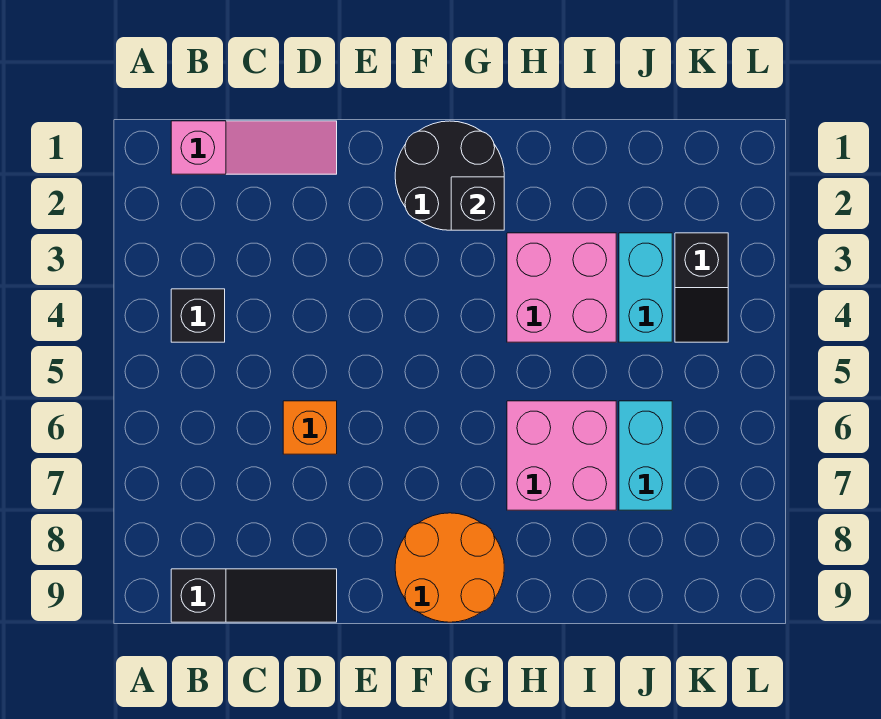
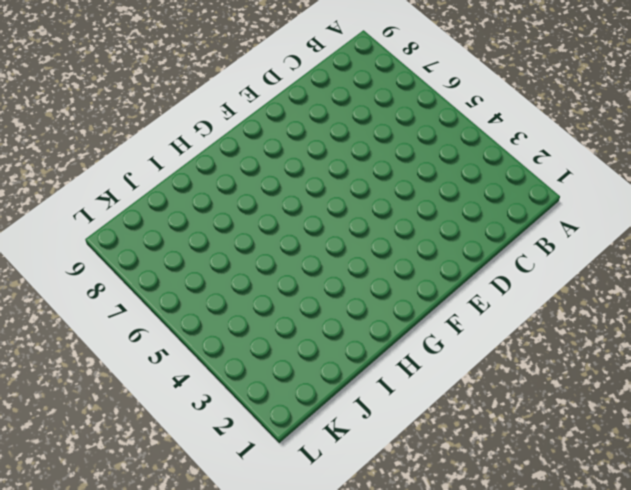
none -> pink 1x3 slope [171,121,337,174]
none -> black 1x1 brick [171,289,225,342]
none -> black 1x3 slope [171,569,337,622]

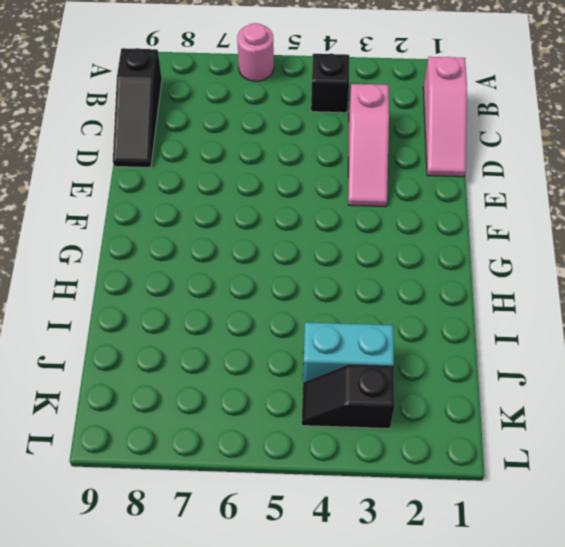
pink 1x1 round brick [237,23,274,81] -> none
pink 1x3 slope [348,84,389,207] -> none
none -> orange 1x1 brick [283,401,337,454]
none -> black 2x2 round brick [395,121,504,230]
none -> orange 2x2 round brick [395,513,504,622]

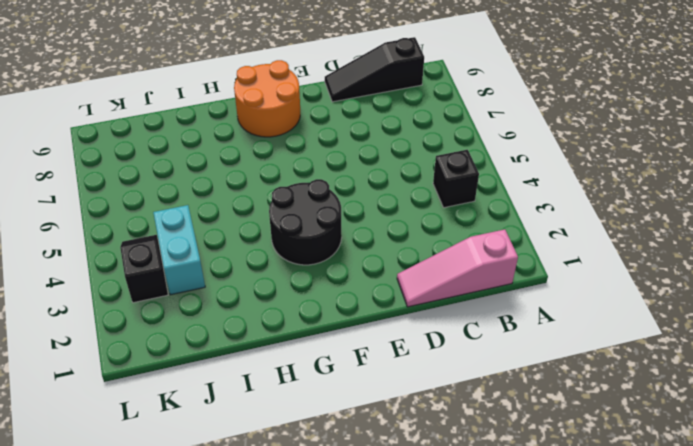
black 2x2 round brick [269,179,342,265] -> black 2x2 round brick moved to [395,121,504,230]
none -> orange 1x1 brick [283,401,337,454]
none -> pink 2x2 brick [507,233,616,342]
none -> pink 2x2 brick [507,401,616,510]

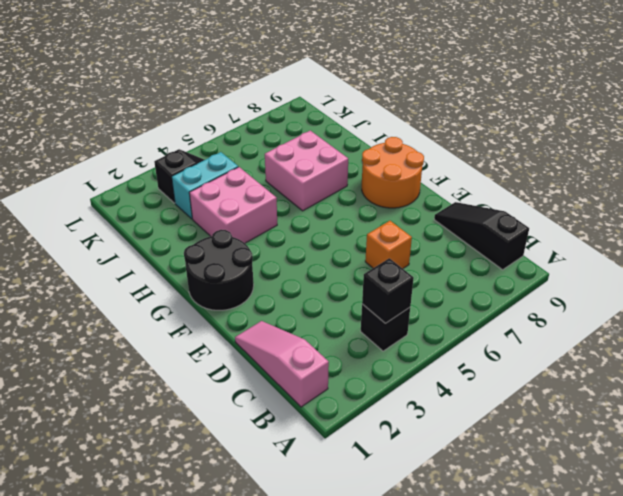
black 1x1 brick [362,258,414,323] -> black 1x1 brick moved to [451,177,504,230]
none -> cyan 1x2 brick [619,401,672,510]

